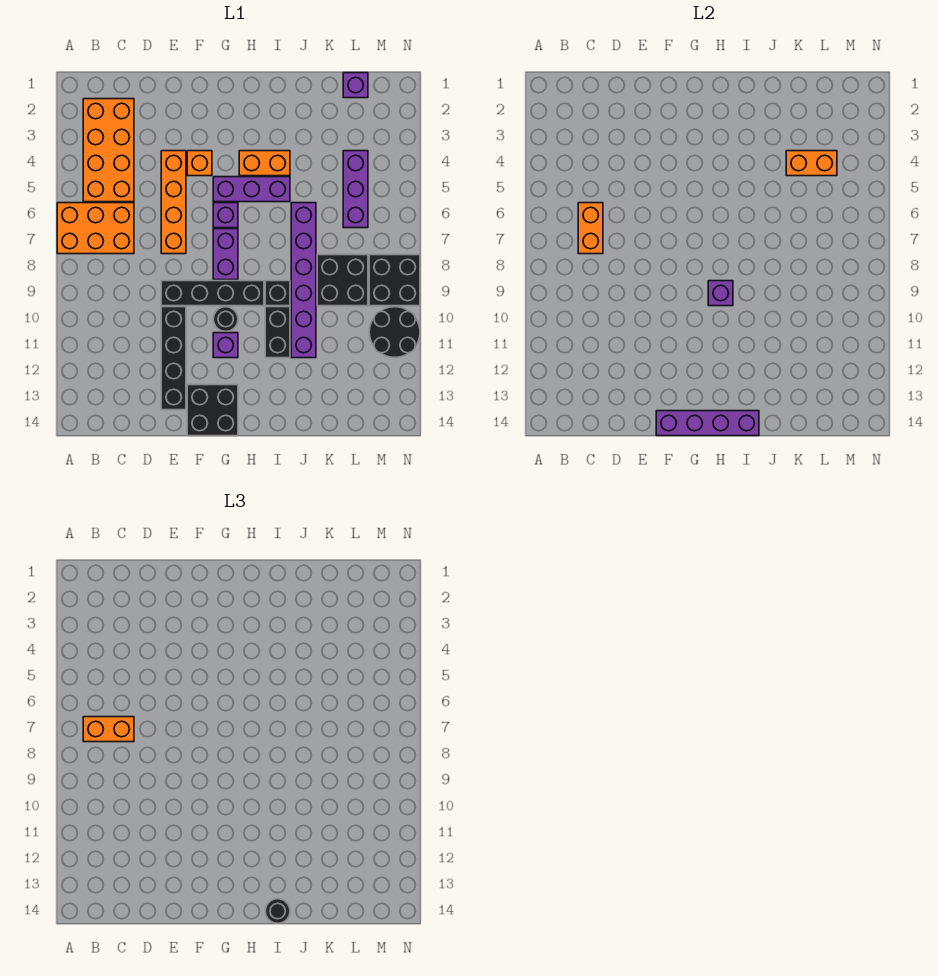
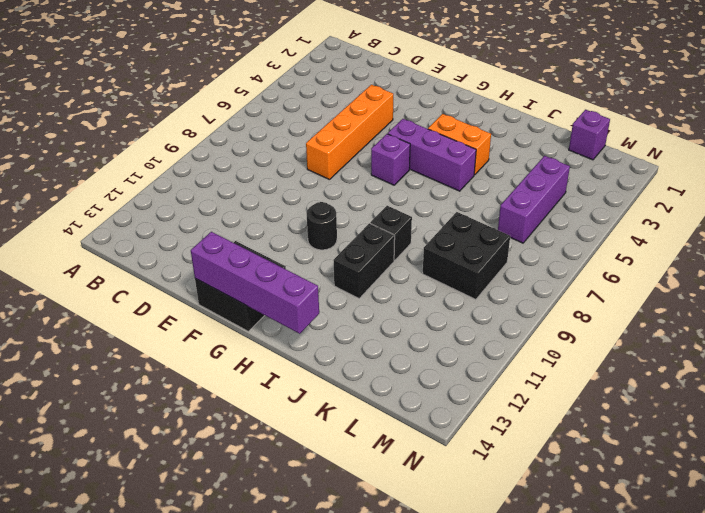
none -> orange 2x3 brick [57,203,134,254]
none -> orange 2x4 brick [83,99,134,202]
none -> black 1x4 brick [161,281,264,306]

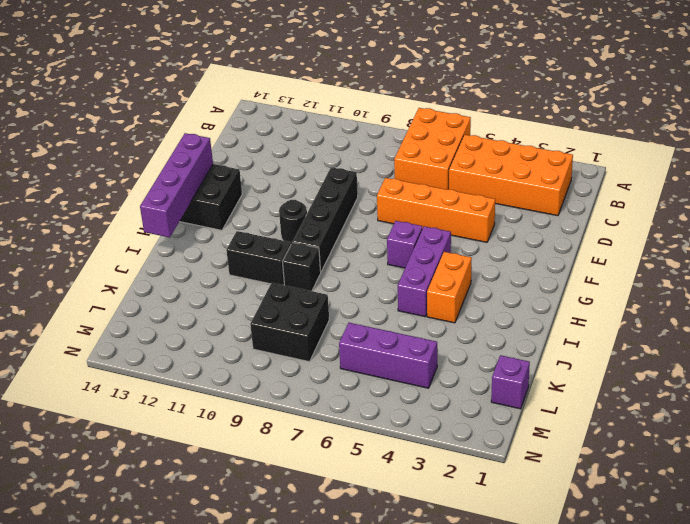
none -> black 1x4 brick [161,307,186,410]
none -> orange 1x1 brick [187,151,212,176]
none -> purple 1x2 brick [213,229,238,280]

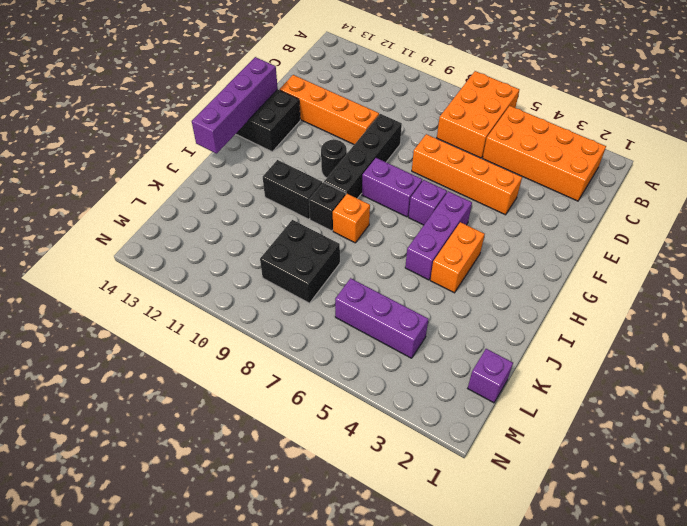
orange 1x4 brick [279,75,379,145] -> black 1x4 brick [161,307,186,410]
orange 1x1 brick [333,194,370,243] -> orange 1x1 brick moved to [187,151,212,176]
none -> purple 1x1 brick [213,333,238,358]
none -> purple 1x6 brick [291,203,316,358]
none -> black 2x2 brick [369,255,420,306]

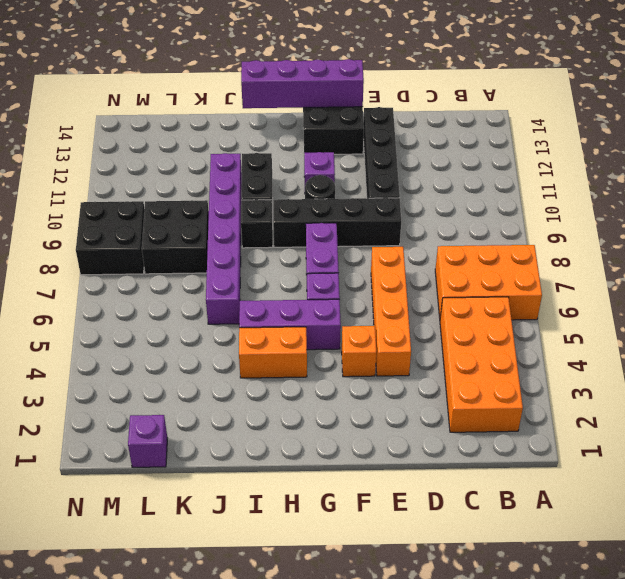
none -> purple 1x3 brick [343,151,368,228]
none -> black 2x2 round brick [369,307,420,357]
none -> orange 1x2 brick [578,203,603,254]

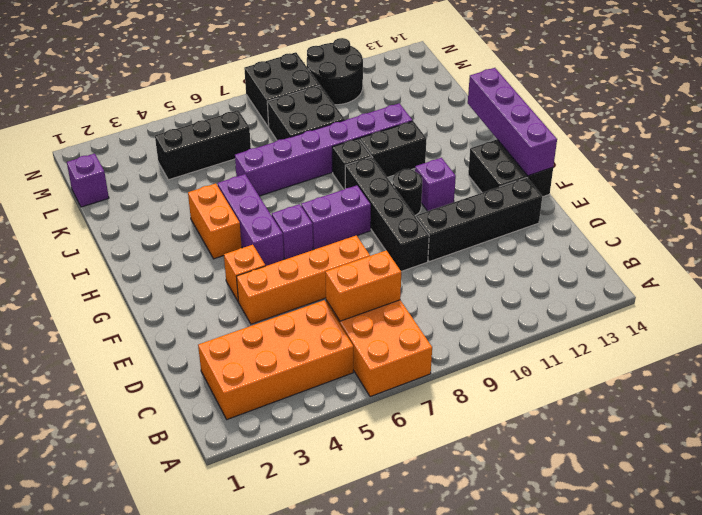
black 1x3 brick [155,110,251,180] -> purple 1x3 brick [343,151,368,228]
none -> purple 1x1 brick [708,281,733,306]
none -> orange 1x2 brick [786,151,837,176]
none -> orange 1x2 brick [83,717,134,742]

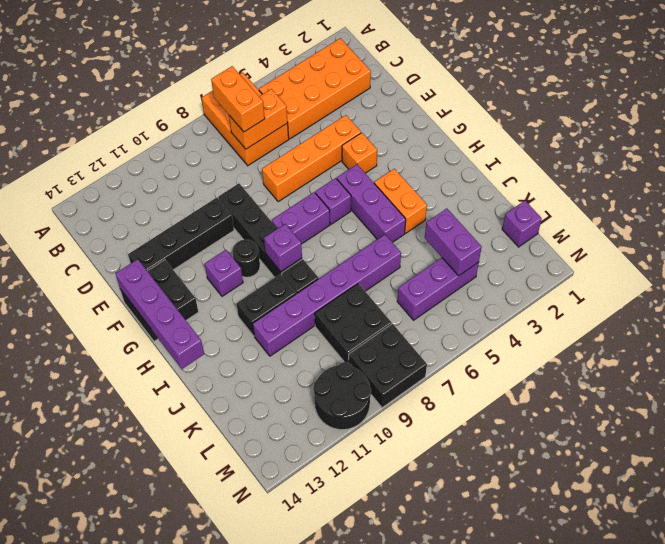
purple 1x2 brick [425,209,482,276] -> orange 1x2 brick [786,151,837,176]
none -> black 1x1 round brick [265,899,290,923]

